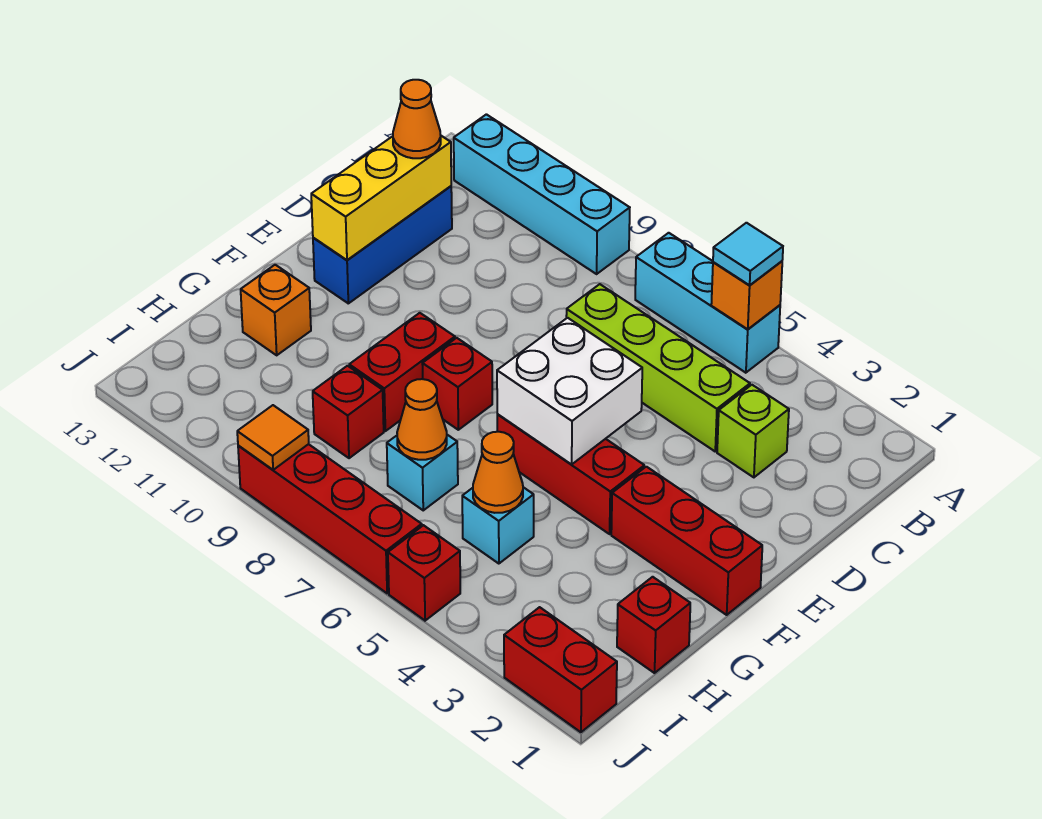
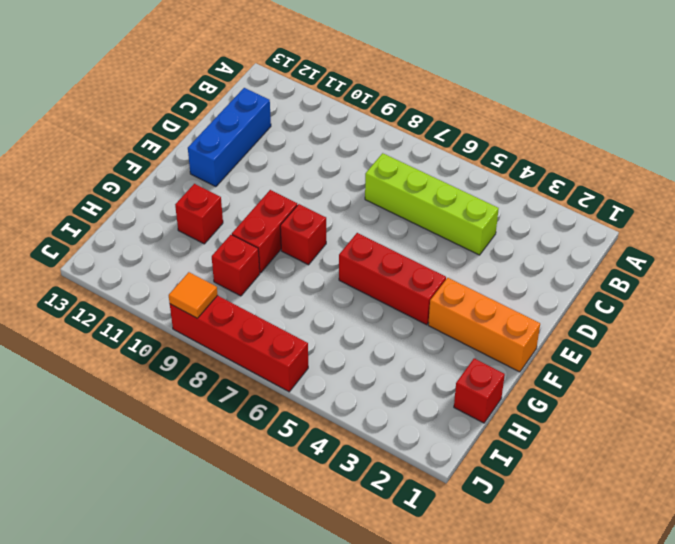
orange 1x3 brick [428,278,540,372] -> red 1x3 brick [611,467,762,615]
red 1x1 brick [175,184,223,244] -> red 1x1 brick moved to [388,525,460,621]
none -> cyan 1x3 brick [635,233,780,373]
none -> cyan 1x4 brick [454,114,630,274]
none -> lime 1x1 brick [717,385,789,477]

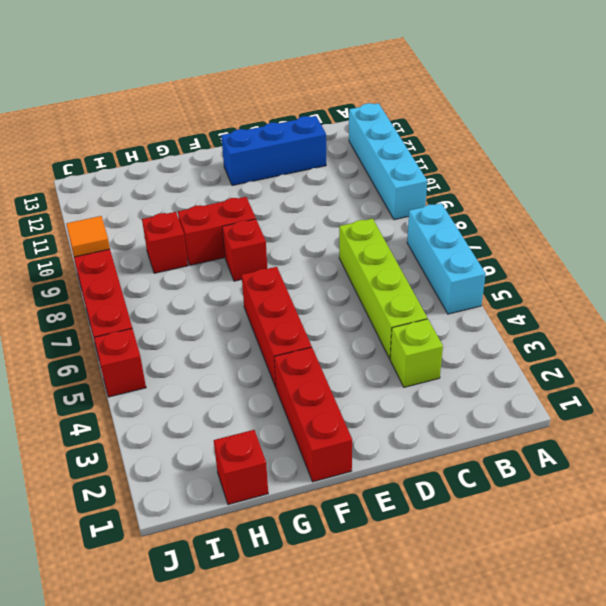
none -> orange 1x1 brick [241,265,311,355]
none -> cyan 1x1 brick [462,487,534,564]
none -> cyan 1x1 brick [387,435,458,510]

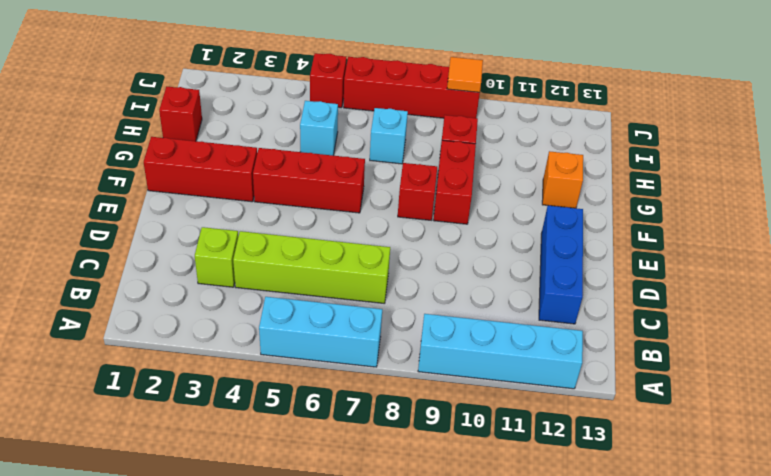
none -> red 1x2 brick [504,607,617,732]
none -> orange 1x1 brick [711,261,782,329]
none -> yellow 1x3 brick [311,136,451,260]

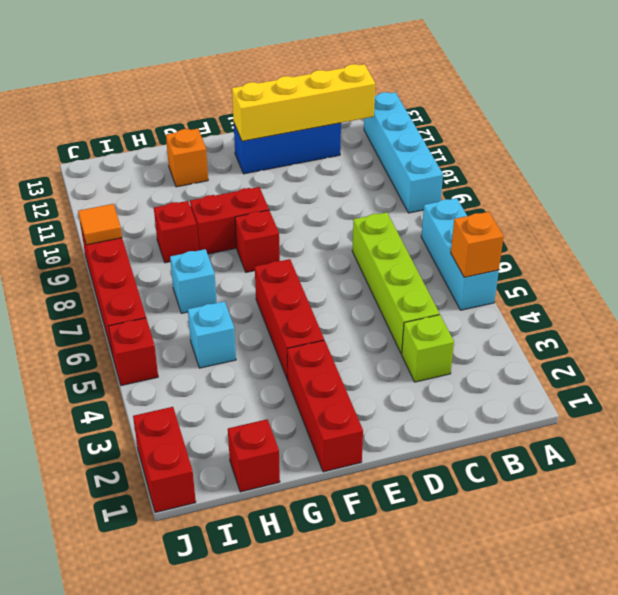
yellow 1x4 brick [232,64,375,141] -> yellow 1x3 brick [311,136,451,260]
none -> white 2x2 brick [497,318,642,465]
none -> orange 1x1 cone [473,432,523,513]
none -> orange 1x1 cone [397,379,447,460]

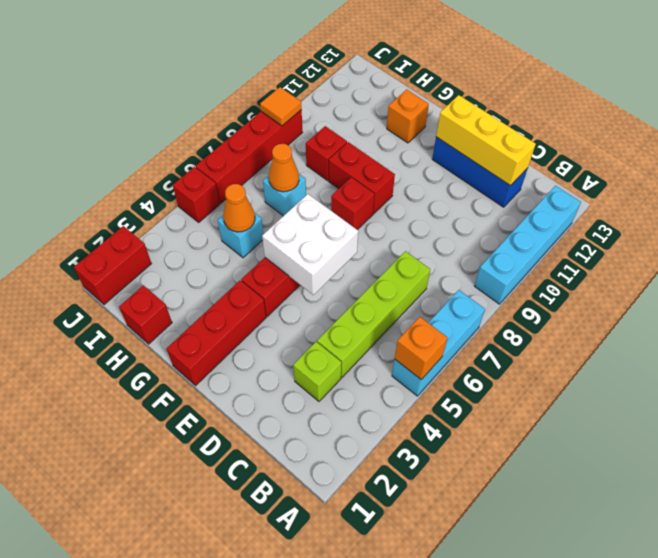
none -> cyan 1x1 tile [713,223,783,285]
none -> orange 1x1 cone [393,80,441,158]

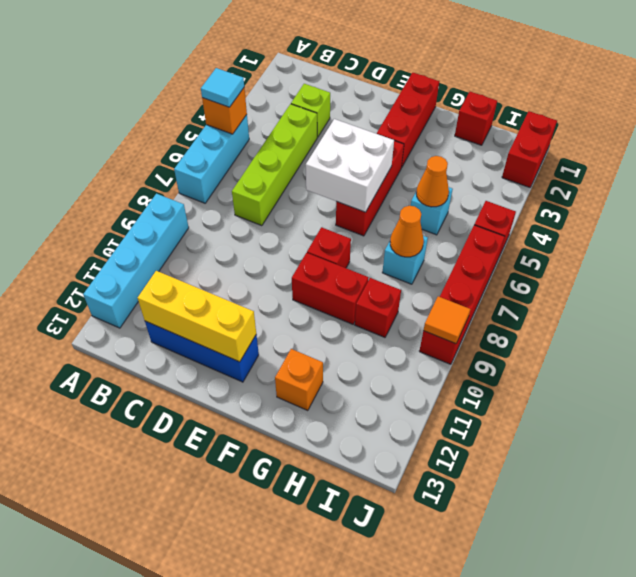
none -> orange 1x1 cone [393,80,441,158]

